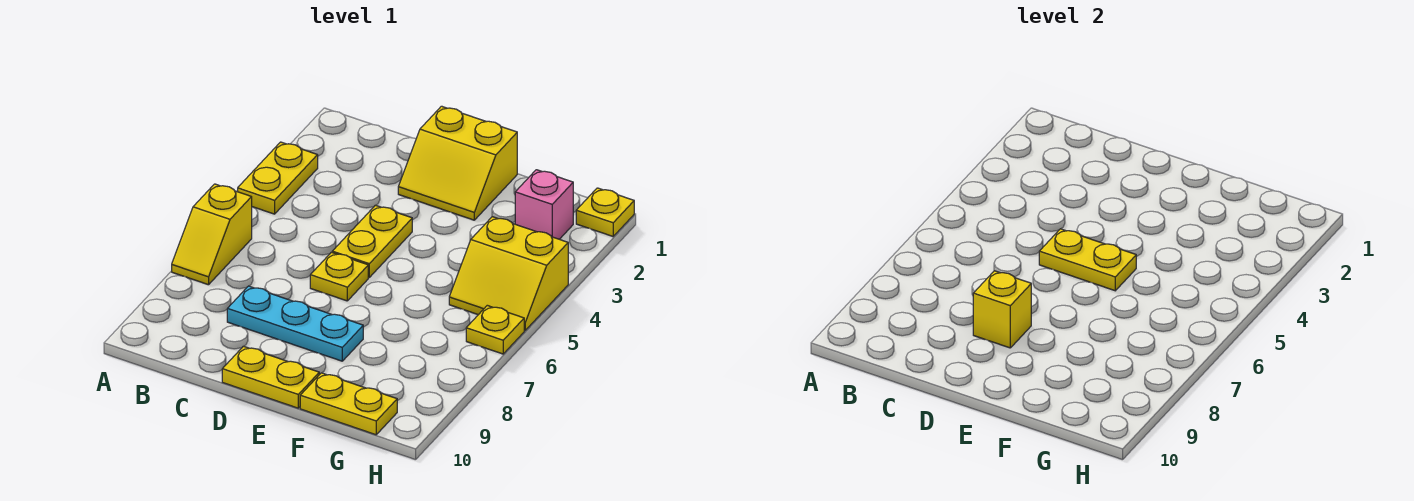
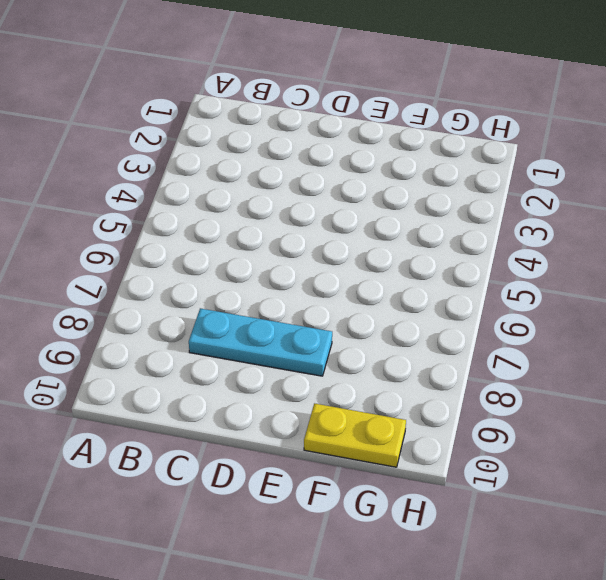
none -> yellow 1x2 plate [238,142,318,214]
none -> yellow 1x2 slope [172,184,252,285]
none -> yellow 2x2 slope [398,106,517,220]

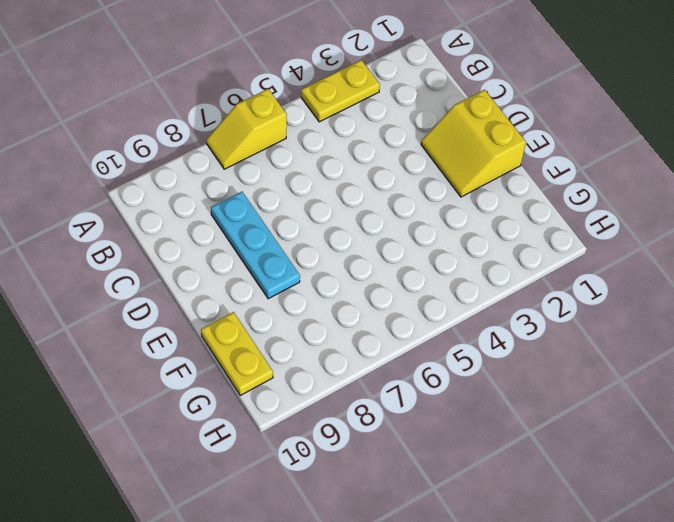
none -> yellow 1x2 plate [332,205,412,277]
none -> yellow 1x1 plate [310,252,368,301]
none -> yellow 1x2 plate [222,346,319,408]

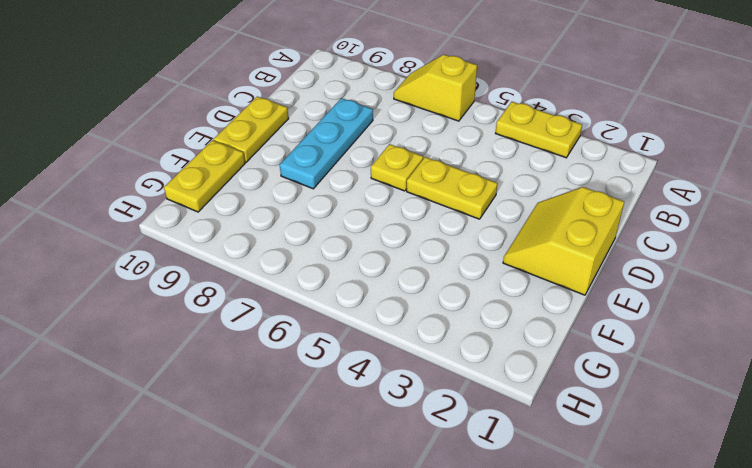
none -> pink 1x1 brick [515,170,573,239]
none -> yellow 2x2 slope [449,217,568,330]
none -> yellow 1x1 plate [576,188,634,236]

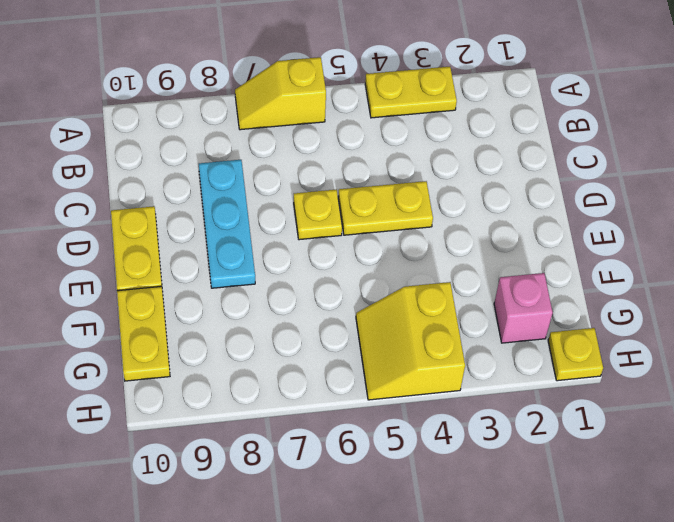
none -> yellow 2x2 slope [398,106,517,220]
none -> yellow 1x1 plate [466,305,524,354]
none -> yellow 1x2 plate [1039,229,1136,291]

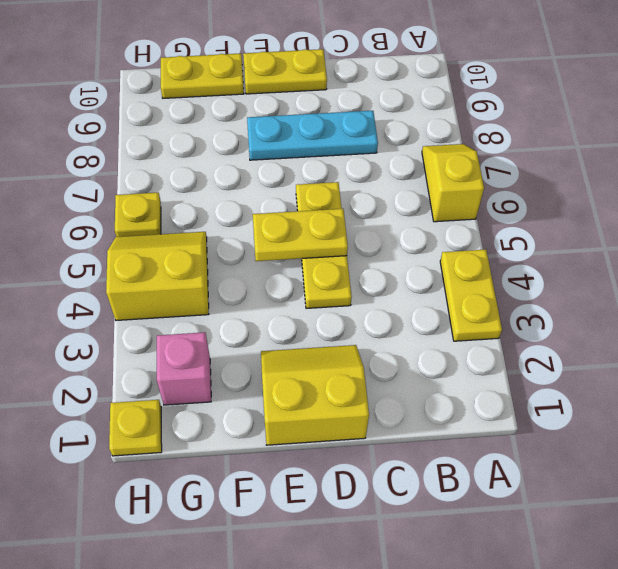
none -> yellow 1x1 brick [973,271,1031,348]

